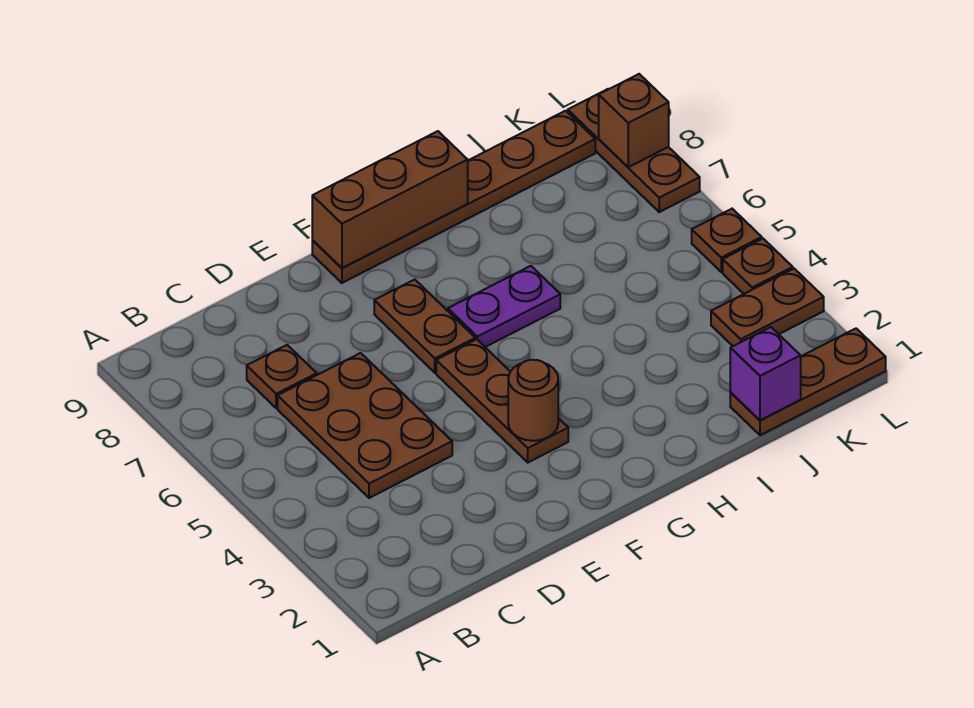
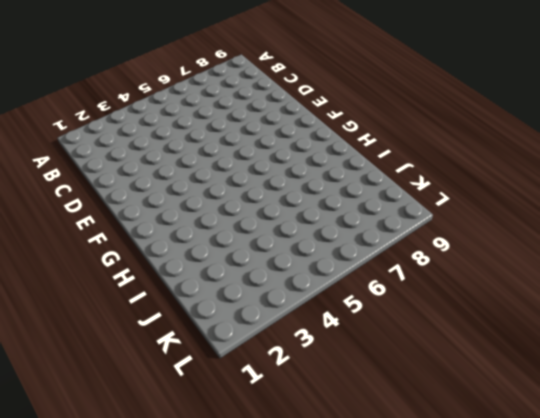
none -> brown 2x3 plate [278,353,452,498]
none -> brown 1x1 plate [247,345,317,408]
none -> brown 1x3 plate [436,339,568,462]

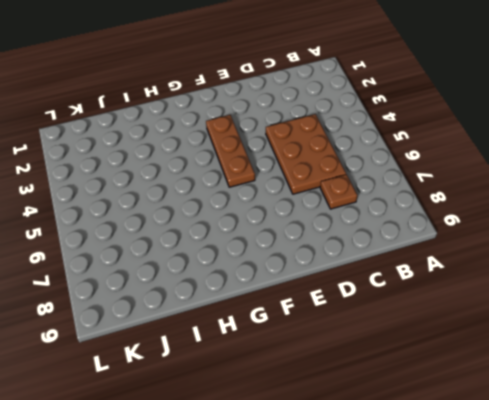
none -> brown 1x2 plate [374,280,475,373]
none -> brown 1x6 plate [312,111,595,283]
none -> purple 1x2 plate [448,266,560,347]

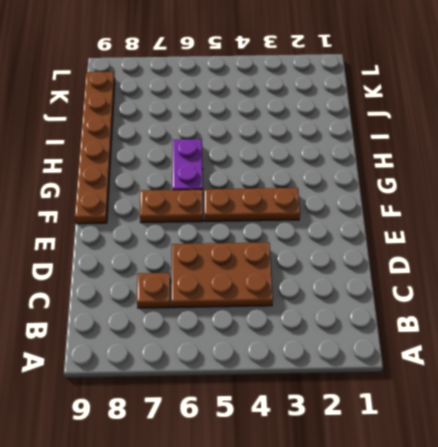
none -> brown 1x3 plate [730,329,886,435]
none -> brown 1x2 plate [711,269,824,346]
none -> brown 1x1 plate [723,239,793,294]

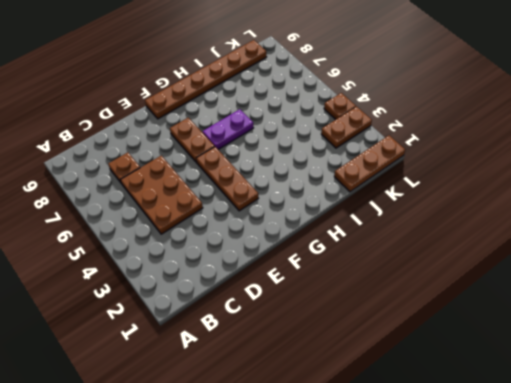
none -> brown 1x1 plate [692,209,762,272]
none -> brown 1x3 plate [568,89,700,212]
none -> brown 1x1 round brick [508,360,558,441]

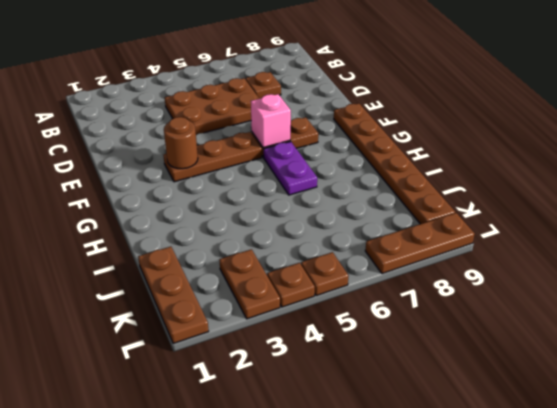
pink 1x1 brick [251,94,291,148] -> none
none -> brown 1x3 brick [312,131,468,268]
none -> purple 1x1 brick [730,327,801,420]
none -> brown 1x1 brick [599,74,669,167]

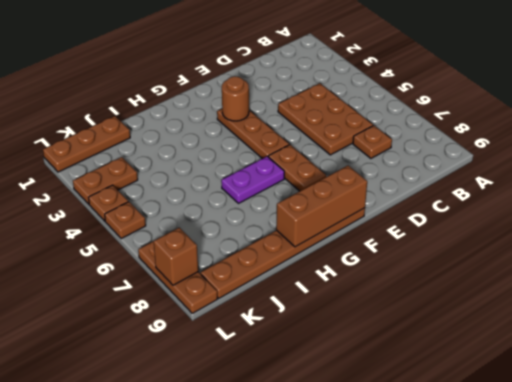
none -> purple 1x1 brick [730,327,801,420]

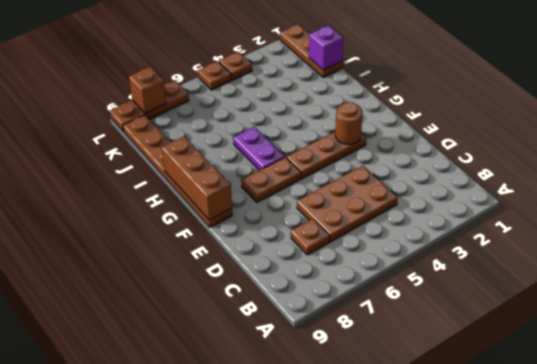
none -> brown 1x2 plate [711,269,824,346]

